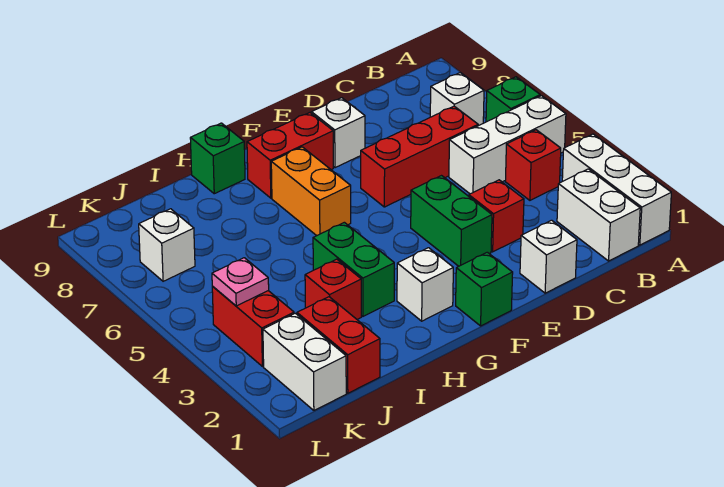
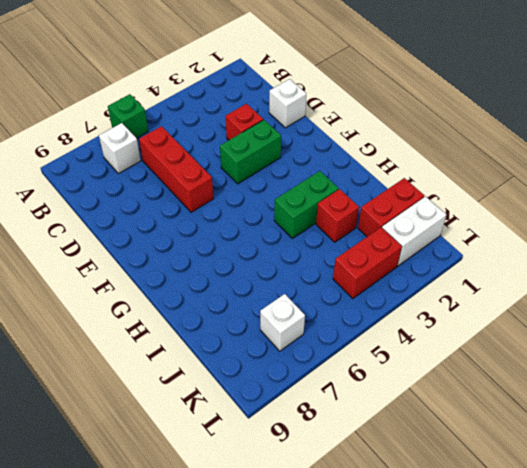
none -> white 1x3 brick [562,134,671,245]
none -> white 1x3 brick [449,96,566,194]
none -> white 1x2 brick [557,169,640,261]

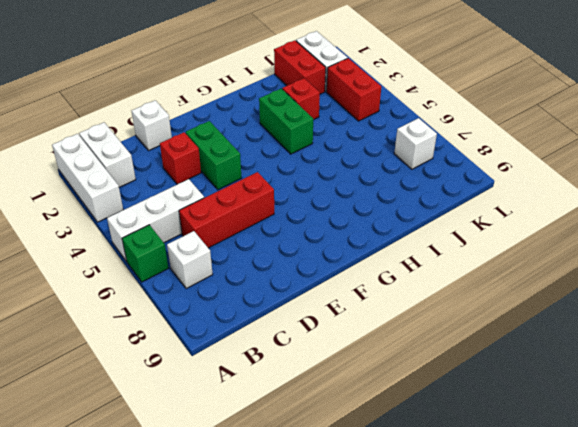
none -> red 1x1 brick [505,130,561,200]
none -> white 1x1 brick [311,98,365,168]
none -> green 1x1 brick [456,252,513,326]

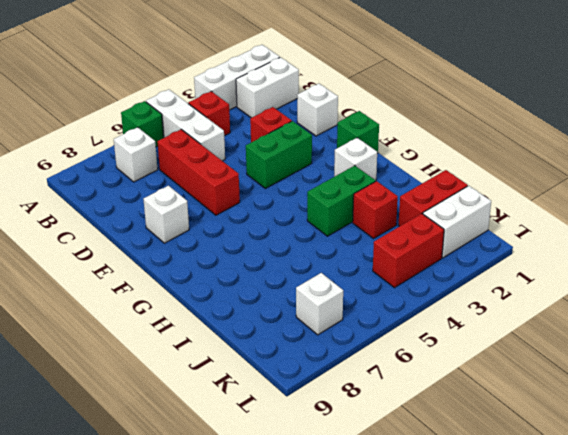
none -> red 1x2 brick [247,113,333,198]
none -> orange 1x2 brick [271,147,351,236]
none -> green 1x1 brick [190,123,245,194]

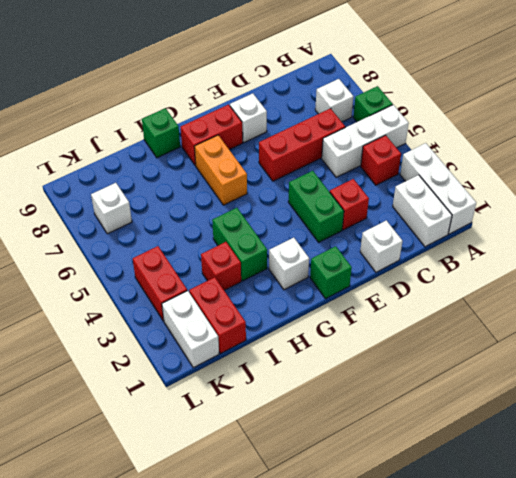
none -> pink 1x1 plate [212,258,269,306]

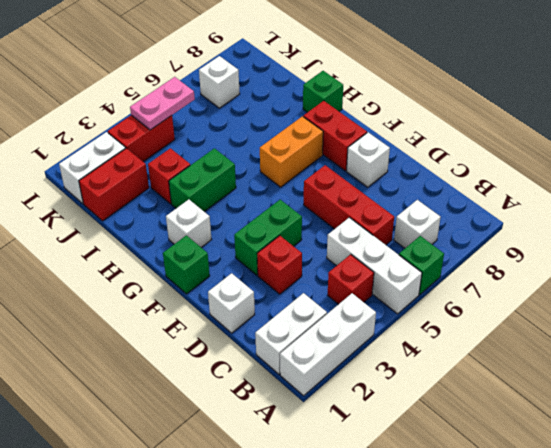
pink 1x2 plate [130,77,195,130] -> pink 1x1 plate [212,258,269,306]

